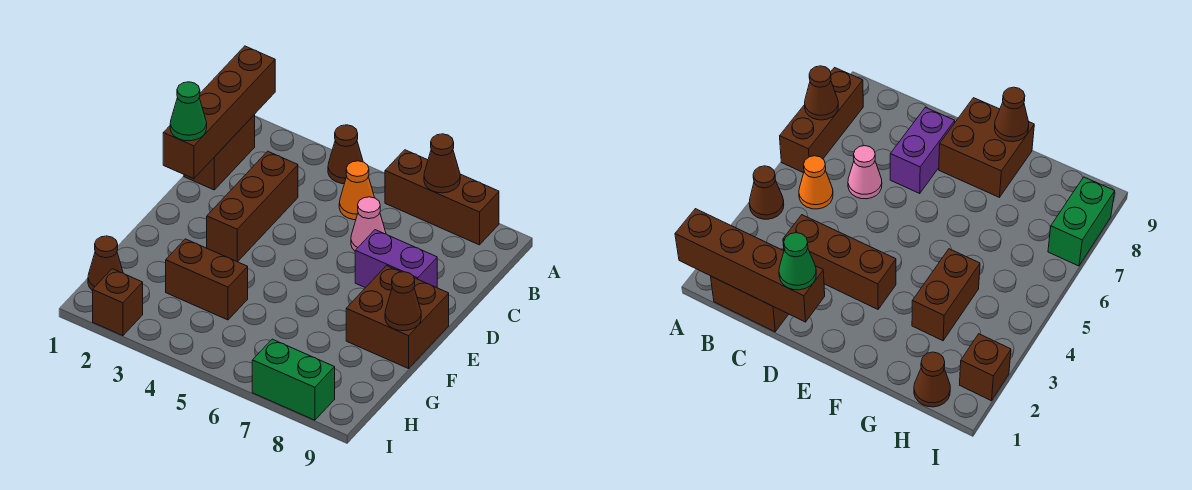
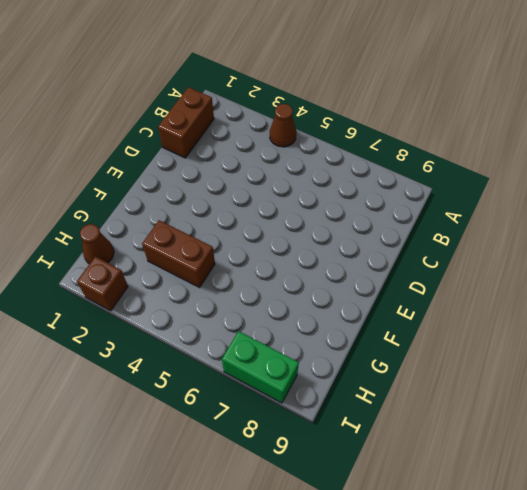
none -> brown 1x3 brick [385,150,499,245]
none -> orange 1x1 cone [339,161,375,220]
none -> brown 1x3 brick [207,151,298,262]

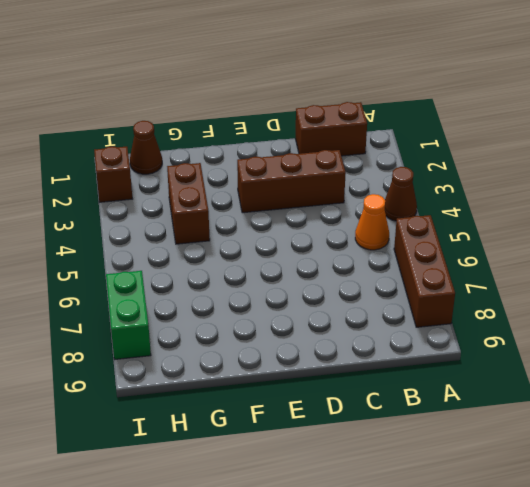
none -> pink 1x1 cone [351,197,386,251]
none -> purple 1x2 brick [355,230,437,288]
none -> brown 2x2 brick [346,266,449,369]

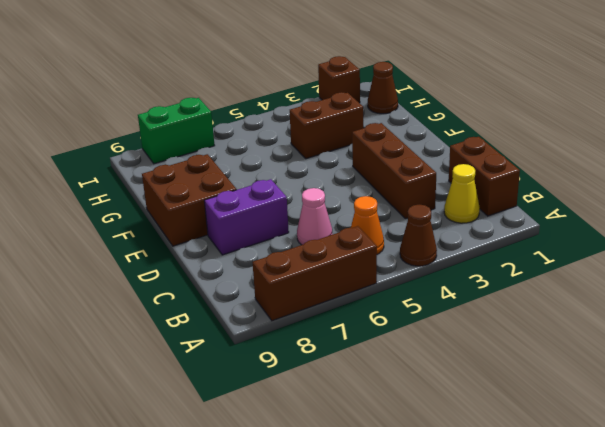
yellow 1x1 cone [444,164,480,223] -> none
none -> brown 1x4 brick [163,46,275,179]
none -> brown 1x1 cone [424,134,460,193]
none -> brown 1x1 cone [385,272,421,331]

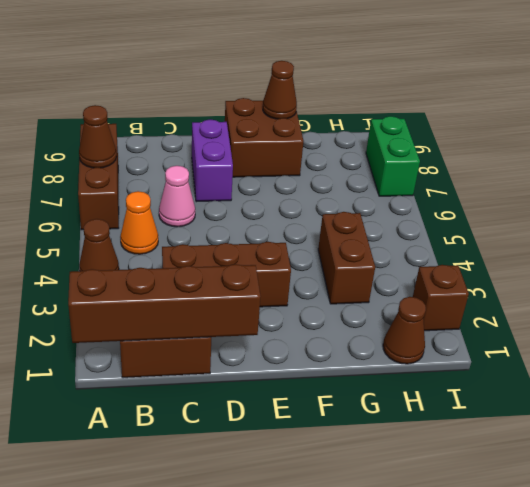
none -> green 1x1 cone [170,82,207,141]

